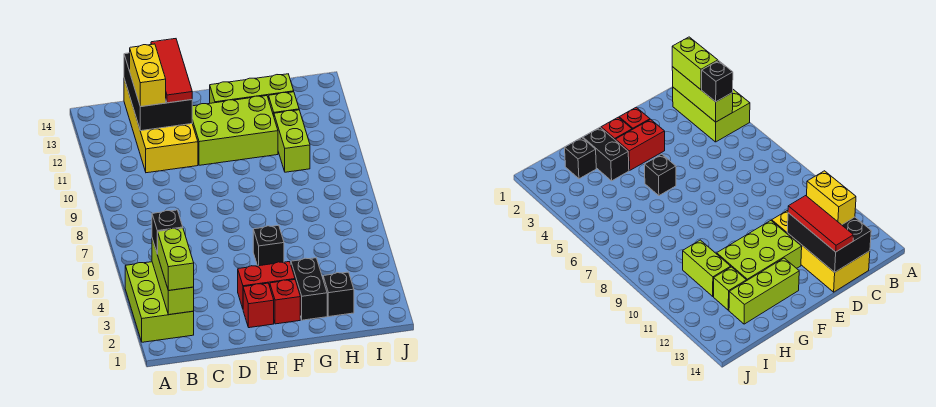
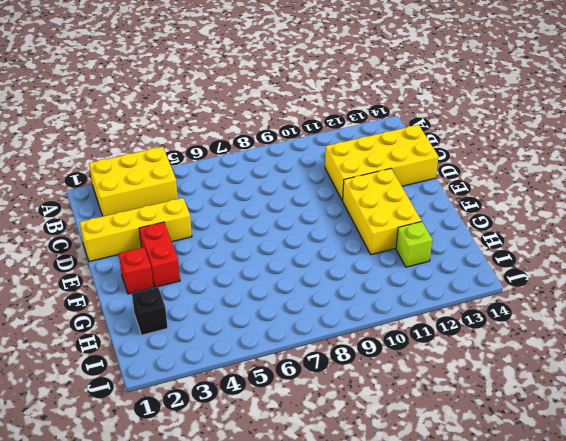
yellow 2x3 brick [89,147,178,216] -> lime 2x3 brick [125,262,194,342]
yellow 1x4 brick [80,198,192,262] -> none
yellow 2x3 brick [342,168,421,255] -> lime 2x3 brick [192,96,278,165]
none -> red 1x1 brick [243,283,274,328]
none -> black 1x1 brick [253,225,284,266]
none -> lime 1x3 brick [210,74,294,103]

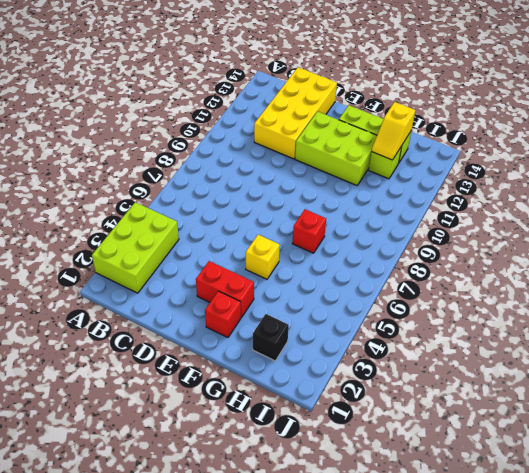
yellow 1x1 brick [246,235,280,279] -> black 1x1 brick [253,225,284,266]
red 1x1 brick [292,209,326,253] -> red 1x1 brick moved to [243,283,274,328]
yellow 1x2 slope [372,102,415,160] -> none
none -> black 1x2 brick [291,258,327,320]
none -> lime 1x2 brick [274,110,310,172]
none -> lime 1x3 brick [152,239,194,315]

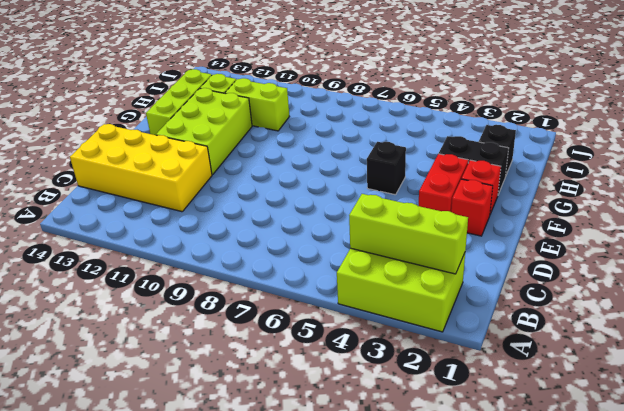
none -> black 2x3 brick [124,53,192,131]
none -> lime 1x2 brick [157,228,194,291]
none -> black 1x1 brick [152,210,183,254]

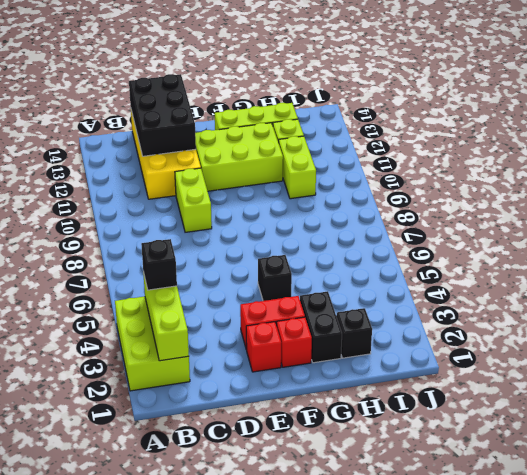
lime 1x2 brick [175,168,212,232] -> lime 1x2 brick moved to [157,228,194,291]
none -> yellow 1x2 brick [130,44,166,107]
none -> red 1x3 tile [151,39,192,103]

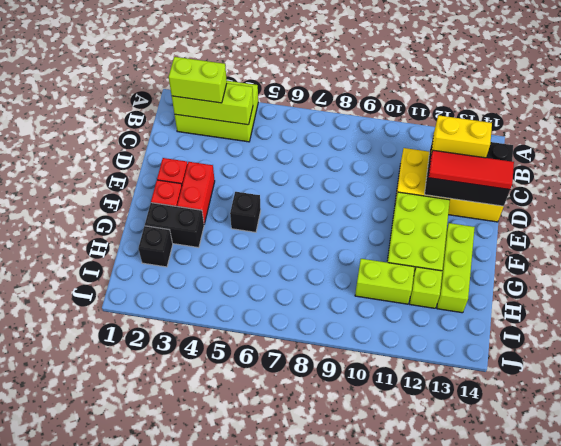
none -> black 1x1 brick [152,210,183,254]

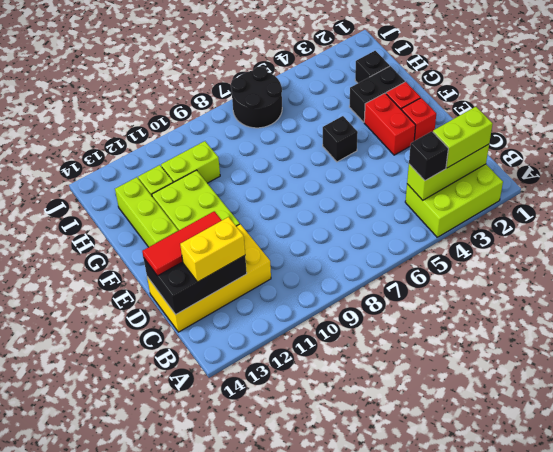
black 2x2 round brick [231,66,282,128] -> none

